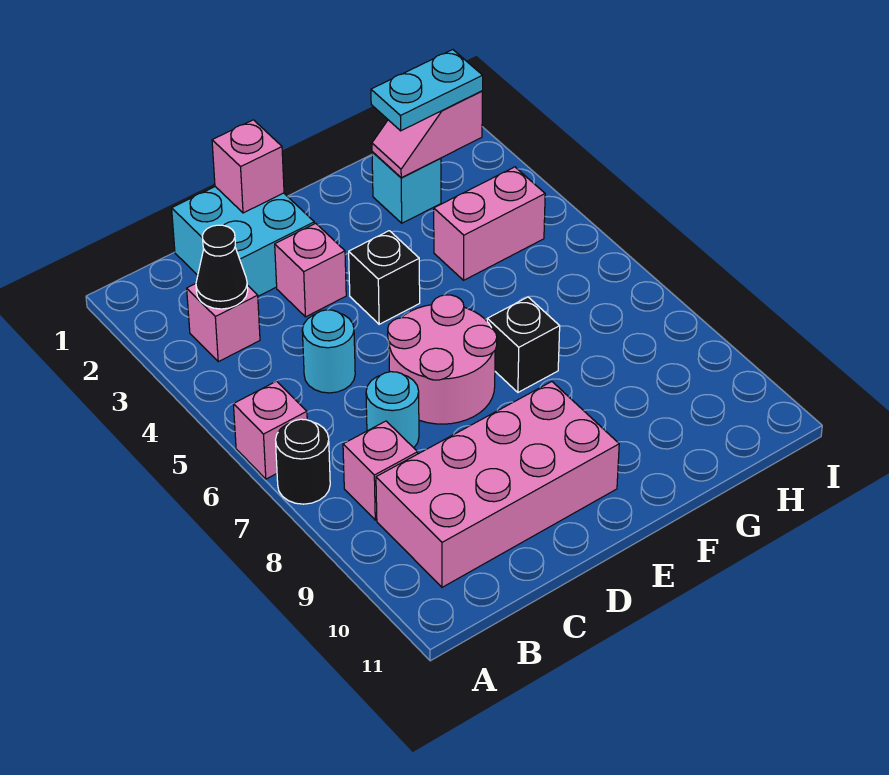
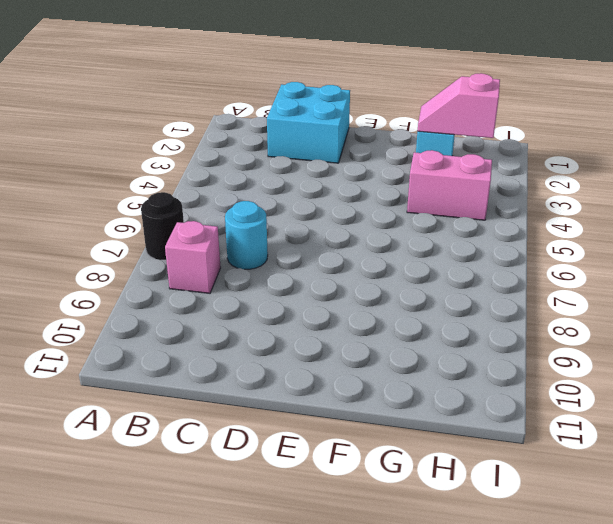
none -> pink 1x1 brick [233,381,307,479]
none -> pink 1x1 brick [187,284,260,362]
none -> pink 2x4 brick [376,382,619,587]

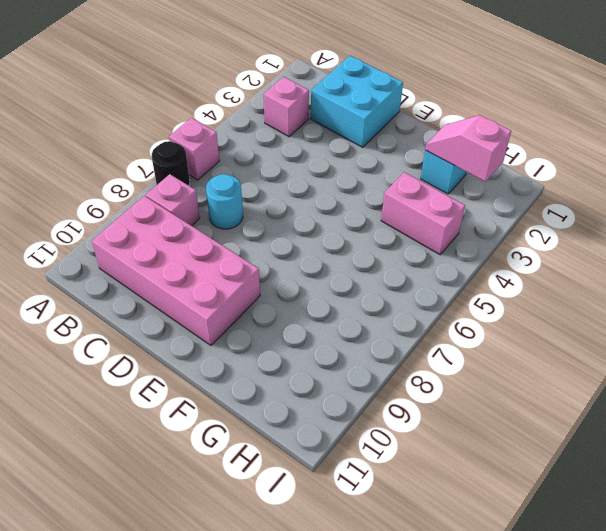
none -> cyan 1x1 round brick [302,310,355,393]
none -> pink 1x1 brick [275,223,346,317]
none -> pink 2x2 round brick [388,295,497,424]

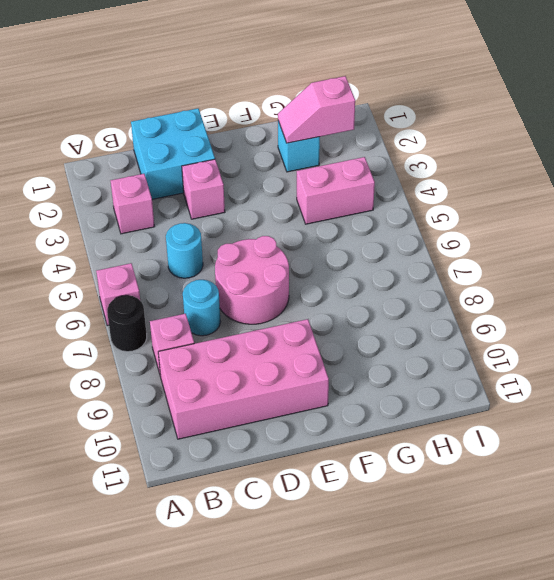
none -> black 1x1 brick [349,231,420,324]
none -> black 1x1 brick [487,297,560,392]
none -> black 1x1 cone [196,225,248,309]

